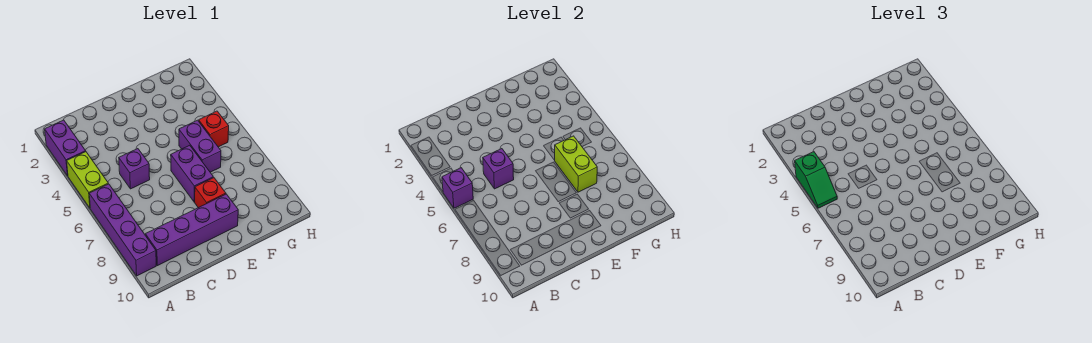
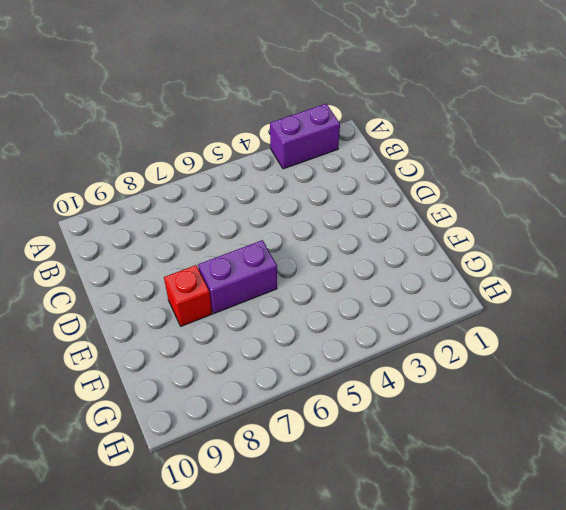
none -> lime 1x2 brick [67,152,108,208]
none -> purple 1x4 brick [89,184,156,276]
none -> purple 1x4 brick [145,194,238,266]

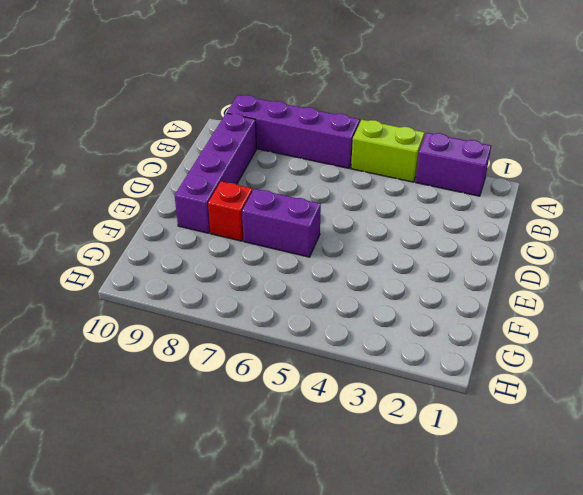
none -> purple 1x1 brick [119,149,150,189]
none -> purple 1x2 brick [179,120,221,172]
none -> red 1x1 brick [199,111,229,147]

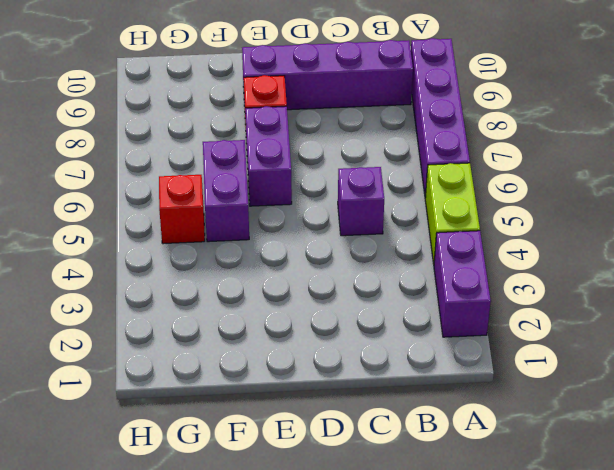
none -> purple 1x1 brick [442,168,473,208]
none -> purple 1x1 brick [483,149,514,189]
none -> lime 1x2 brick [555,136,597,192]

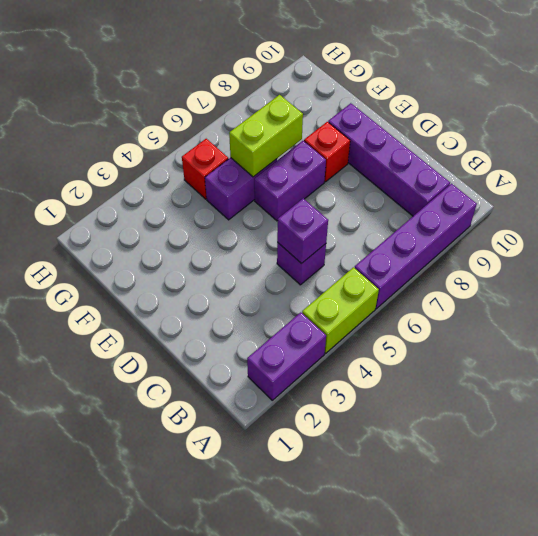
none -> purple 1x1 brick [442,168,473,208]
none -> green 1x2 slope [795,152,837,208]

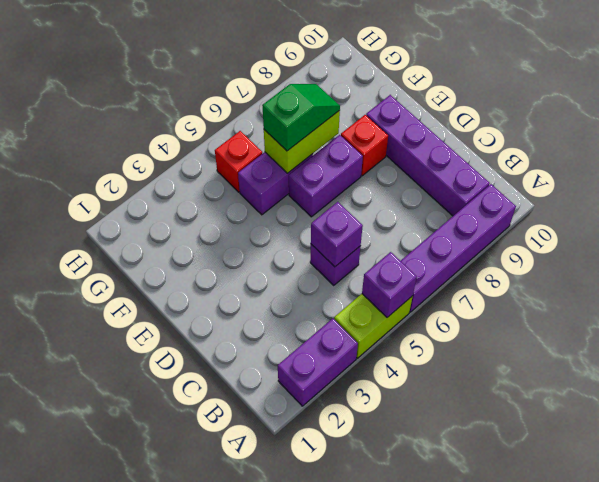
green 1x2 slope [262,84,340,151] -> green 1x2 slope moved to [795,152,837,208]

